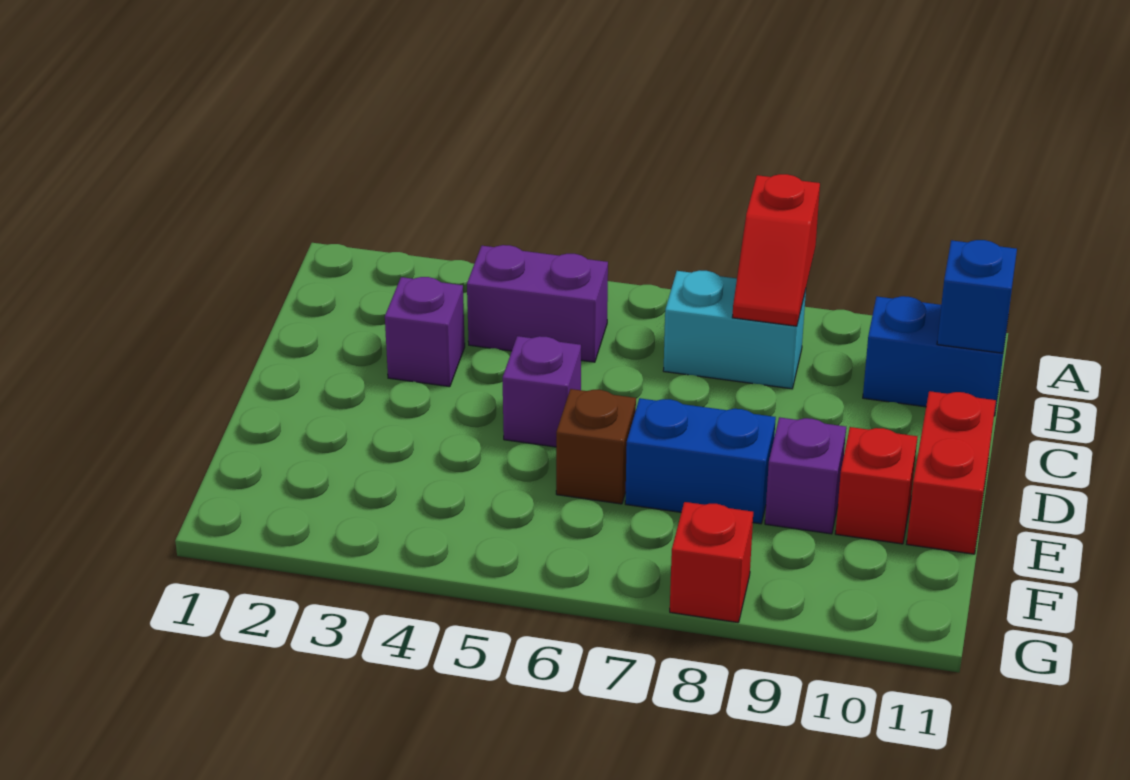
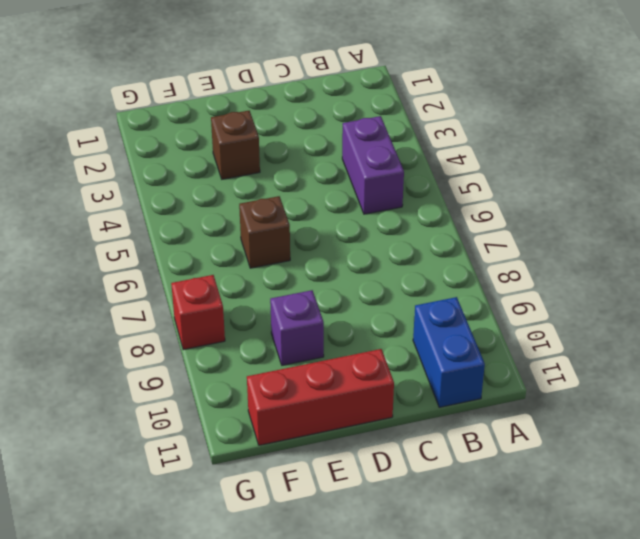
red 1x3 brick [247,349,394,445] -> red 1x2 brick [907,391,996,554]
brown 1x1 brick [211,111,260,179] -> none
none -> cyan 1x2 brick [663,270,806,389]
none -> purple 1x1 brick [385,277,465,387]
none -> purple 1x1 brick [502,336,581,447]

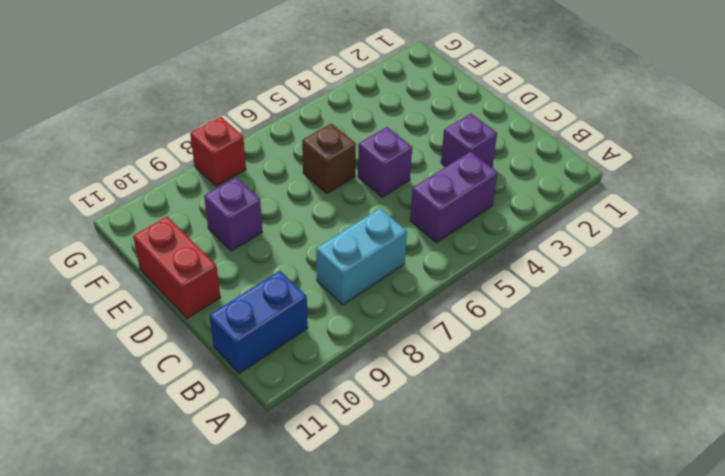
none -> blue 1x2 brick [625,398,776,524]
none -> red 1x1 brick [835,427,917,544]
none -> red 1x2 slope [732,174,820,326]

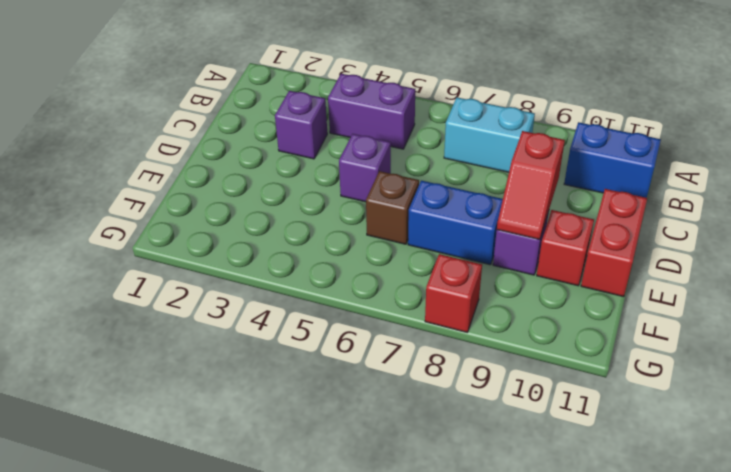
red 1x2 slope [497,131,565,240] -> red 1x2 slope moved to [732,174,820,326]
none -> blue 1x1 brick [937,240,1017,353]

